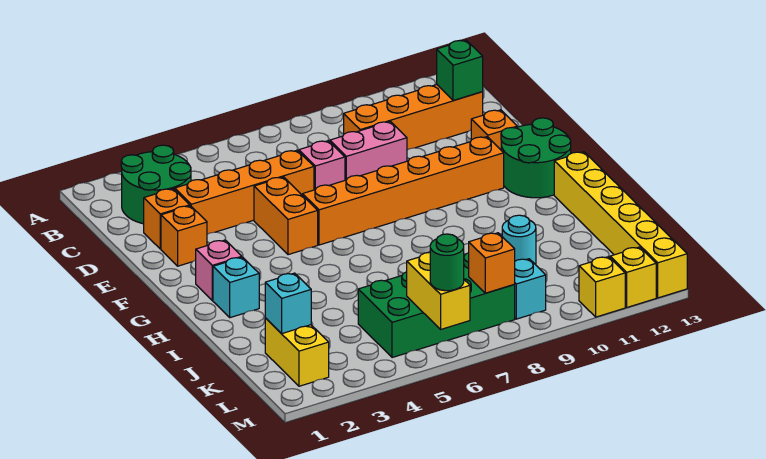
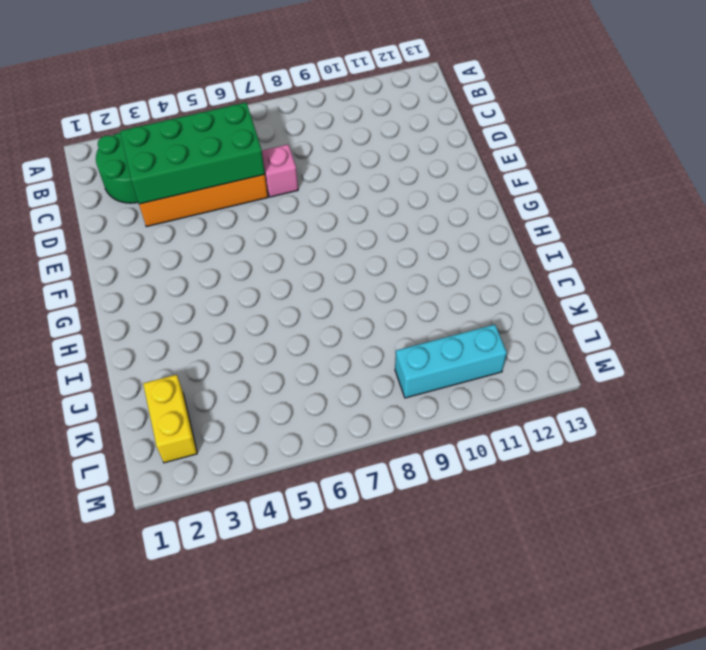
green 2x4 brick [120,102,265,204] -> green 2x4 brick moved to [358,253,515,358]
cyan 1x3 brick [395,324,507,398] -> cyan 1x1 brick [514,259,546,319]
none -> orange 1x4 brick [344,85,483,150]
none -> orange 1x1 brick [144,189,190,249]
none -> pink 1x2 brick [330,121,407,180]

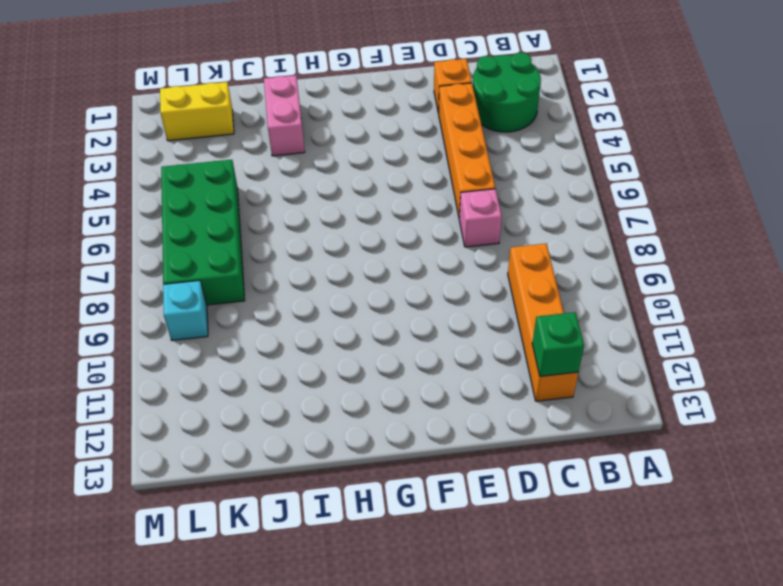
pink 1x2 brick [264,75,305,156] -> pink 1x2 brick moved to [330,121,407,180]
none -> orange 1x1 brick [161,206,207,266]
none -> orange 1x2 brick [254,177,318,255]
none -> orange 1x1 brick [471,110,517,150]

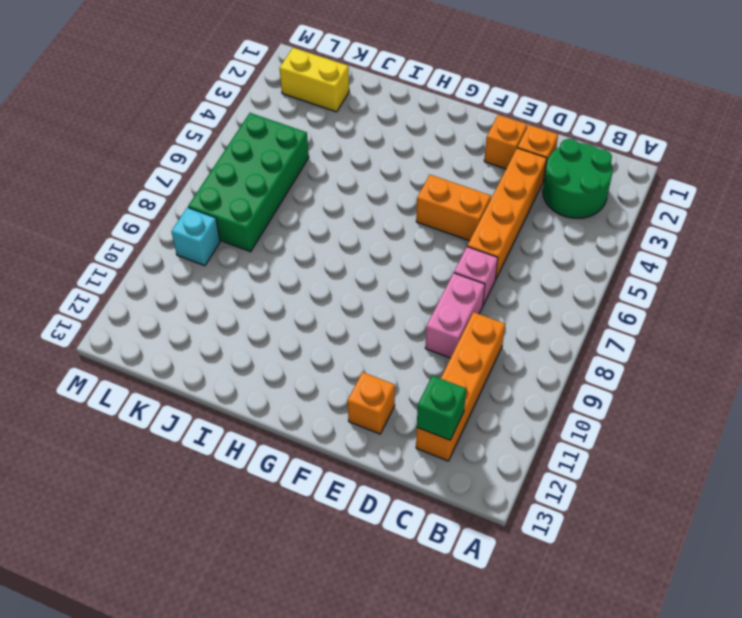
none -> orange 1x6 brick [303,137,504,245]
none -> green 2x2 round brick [501,118,571,198]
none -> pink 1x1 brick [196,240,242,300]

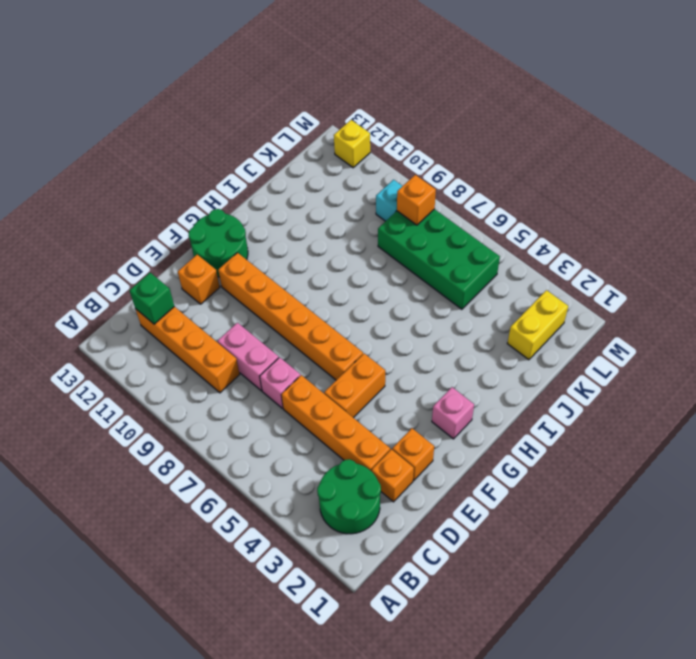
none -> cyan 1x1 brick [213,257,259,318]
none -> yellow 1x6 brick [554,152,687,298]
none -> cyan 1x1 round brick [502,215,536,264]

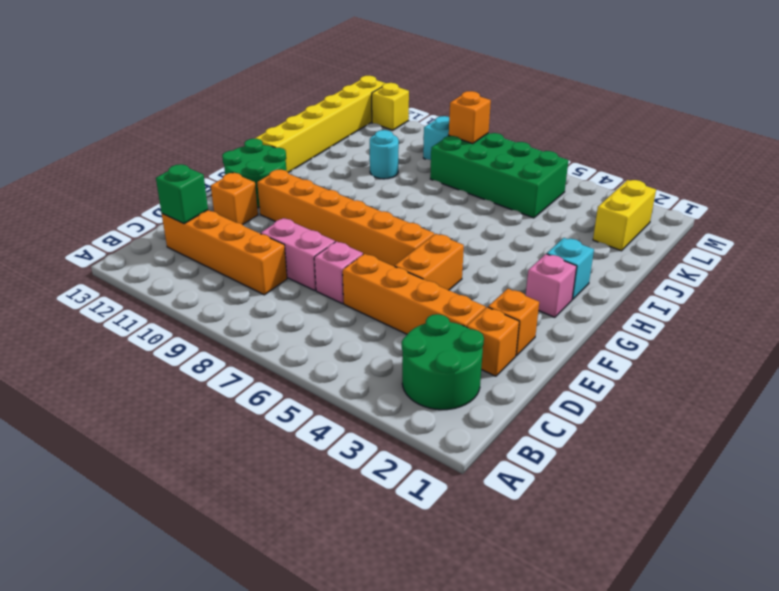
none -> yellow 1x1 brick [579,257,625,317]
none -> cyan 1x1 brick [265,273,311,334]
none -> yellow 1x2 brick [407,252,470,329]

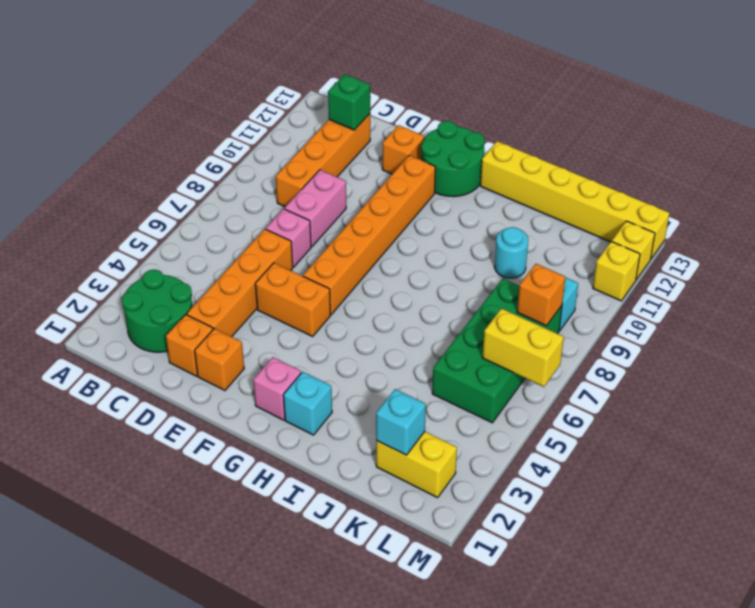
none -> green 1x1 round brick [430,234,464,291]

